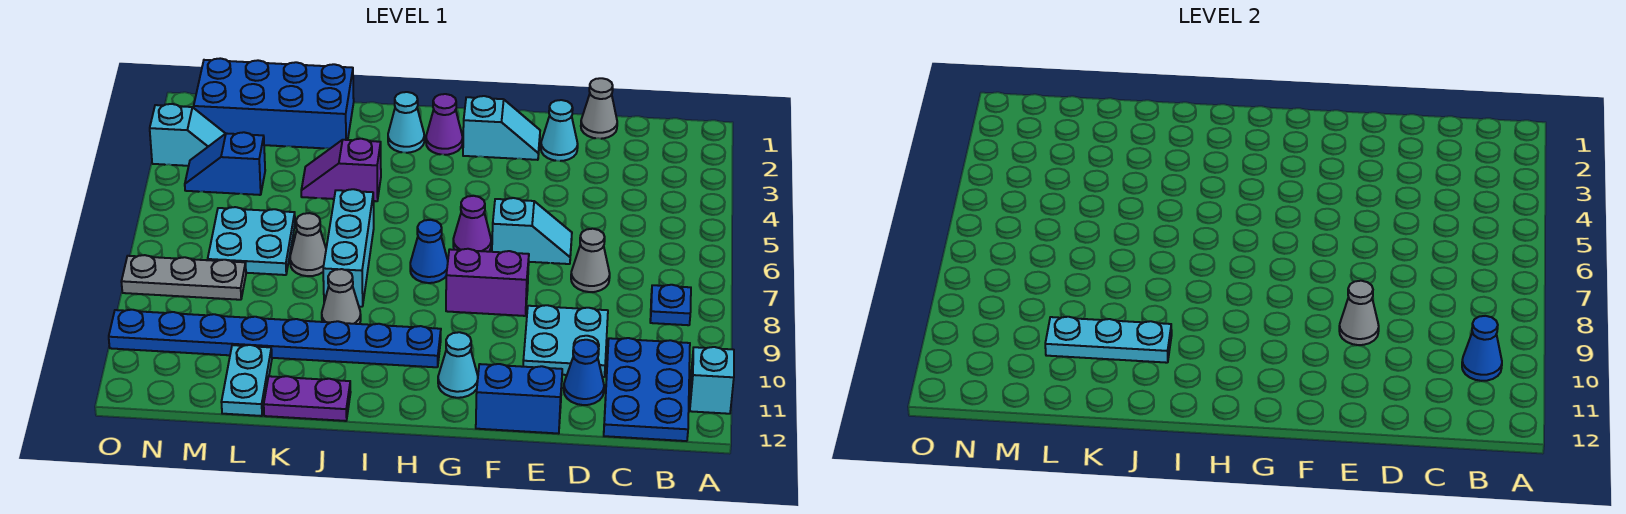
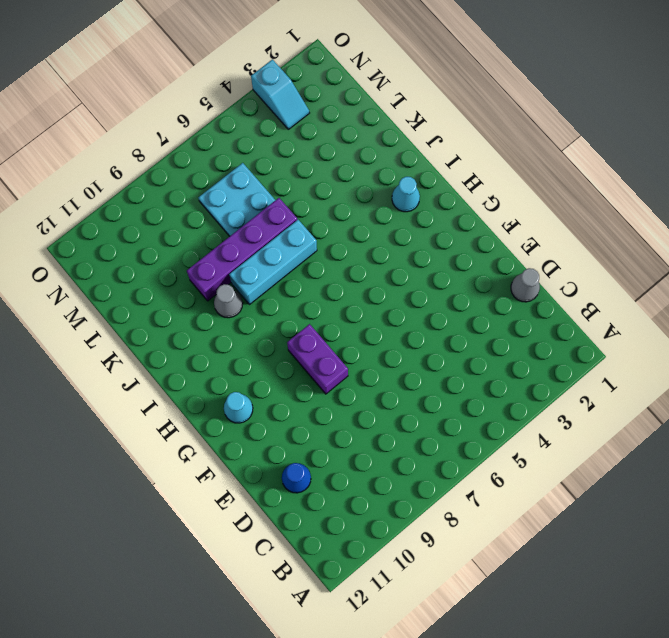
purple 1x4 brick [187,198,297,301] -> grey 1x1 cone [290,213,326,276]
none -> cyan 1x1 brick [690,347,734,414]
none -> blue 1x1 plate [650,285,691,325]
none -> blue 2x3 plate [604,338,690,441]
none -> grey 1x1 cone [571,229,610,292]

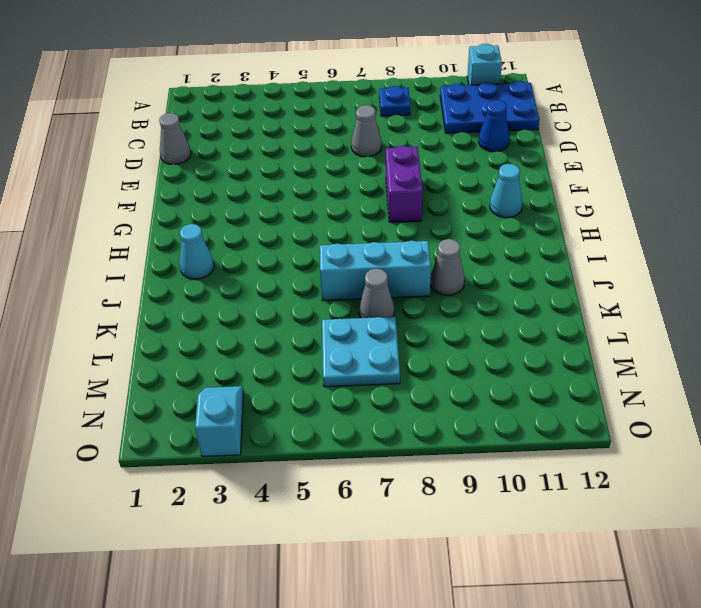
none -> cyan 2x2 plate [523,305,608,377]
none -> cyan 1x1 cone [541,100,578,161]
none -> cyan 1x2 slope [492,198,572,264]
none -> blue 1x2 brick [476,364,562,434]

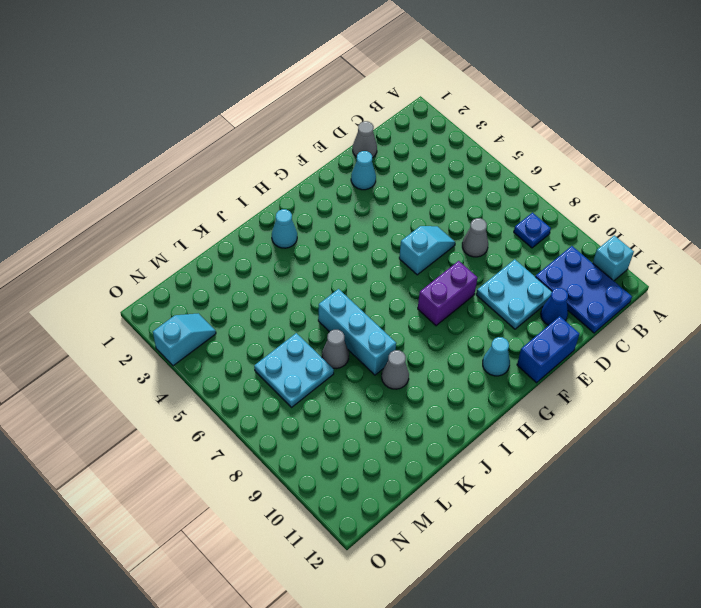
none -> cyan 1x2 slope [463,96,540,160]
none -> purple 1x1 cone [453,196,491,252]
none -> purple 1x1 cone [426,94,463,155]
none -> blue 1x1 cone [410,220,448,283]

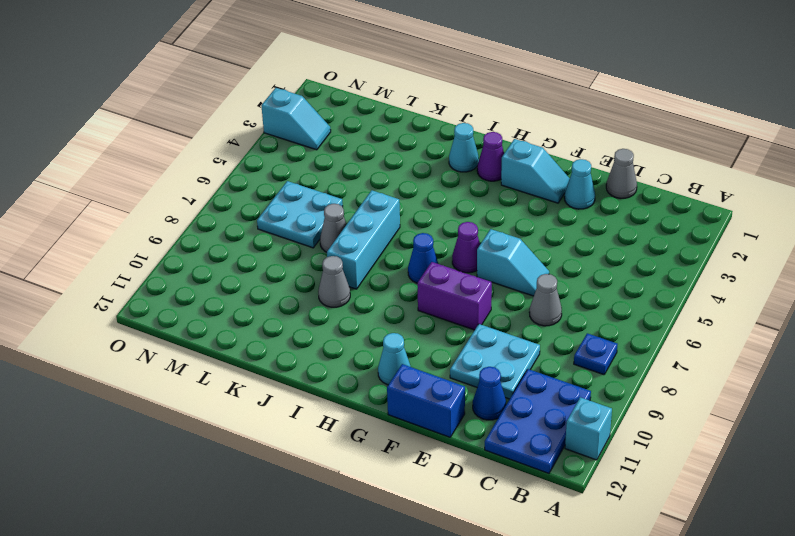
none -> blue 1x8 plate [109,310,441,367]
none -> purple 1x2 slope [301,139,381,201]
none -> purple 1x2 plate [264,376,351,421]
none -> blue 2x4 brick [194,58,354,149]

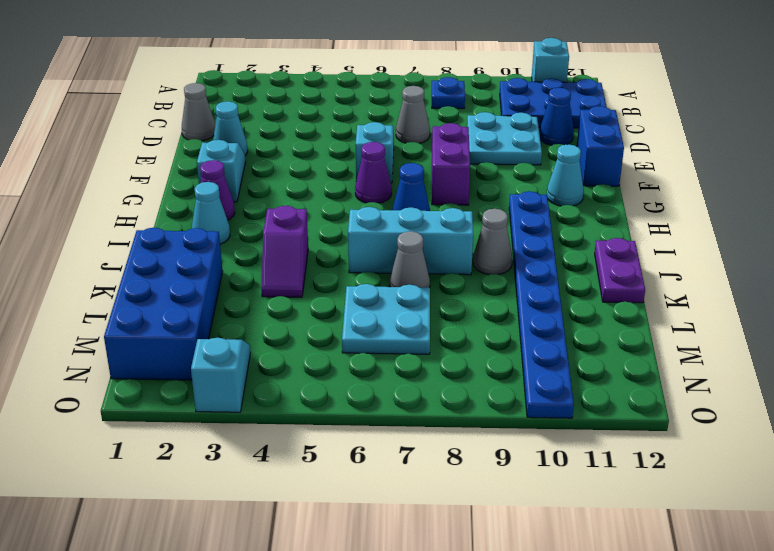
none -> cyan 1x2 plate [221,345,272,416]
none -> blue 1x2 slope [185,132,265,195]
none -> grey 1x3 plate [121,255,246,300]
none -> blue 1x1 cone [1462,316,1502,381]

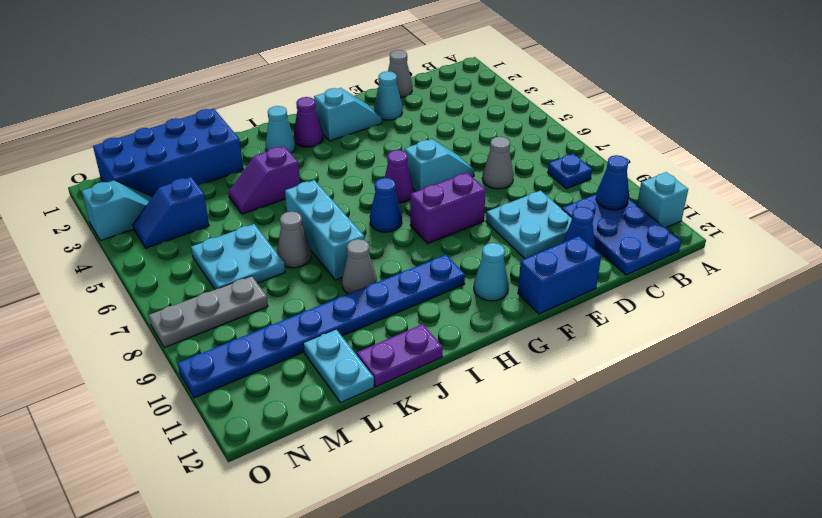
none -> grey 1x1 cone [1339,281,1379,345]
none -> cyan 1x3 plate [1045,317,1172,363]

